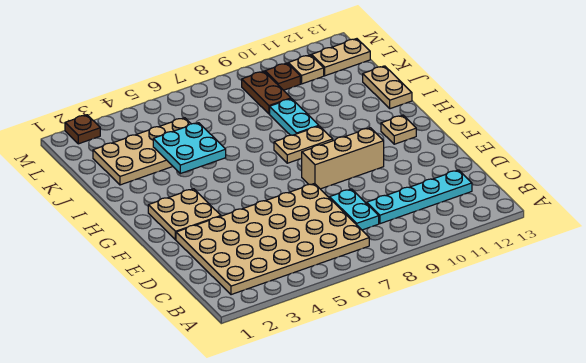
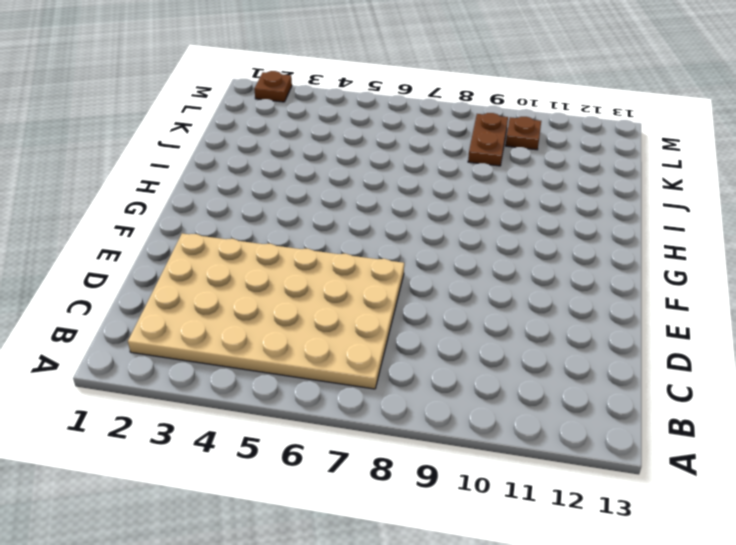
none -> cyan 1x2 plate [330,189,379,230]
none -> cyan 1x4 plate [367,170,472,224]
none -> tan 2x2 plate [148,189,221,240]

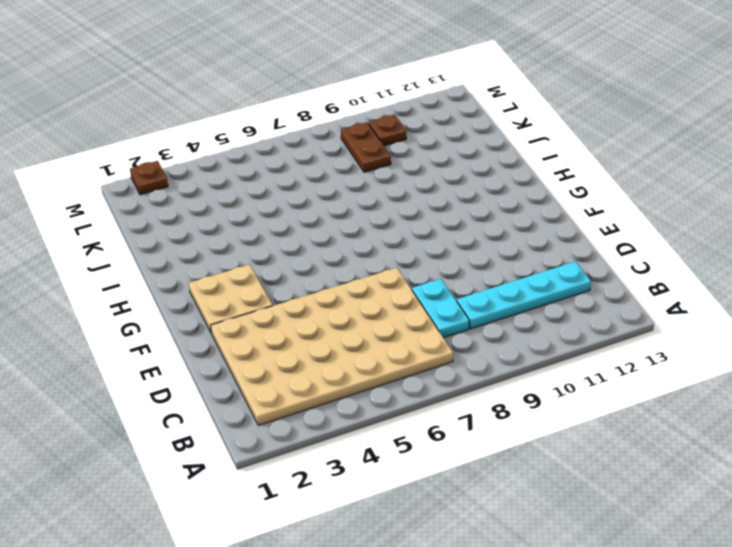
none -> tan 1x3 brick [302,128,384,189]
none -> tan 1x1 plate [381,115,416,144]
none -> tan 1x2 plate [274,126,333,163]

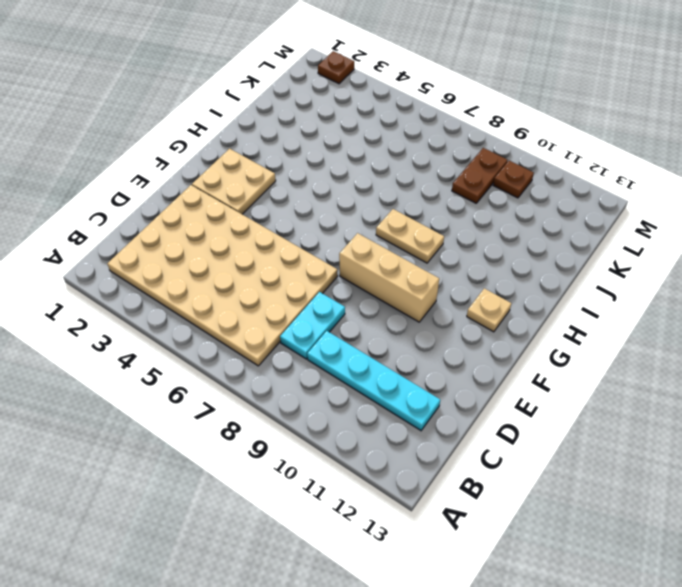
none -> cyan 1x2 plate [270,99,319,135]
none -> tan 1x2 plate [363,66,412,109]
none -> tan 2x4 plate [93,118,191,185]

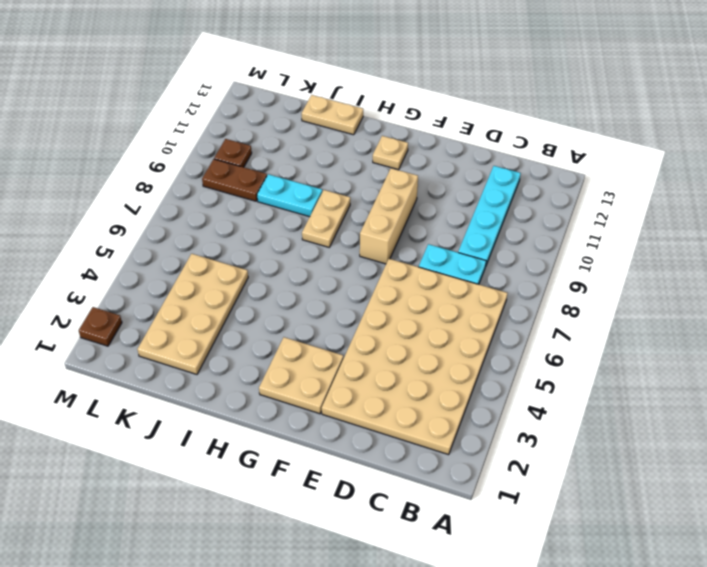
none -> tan 1x1 plate [288,55,324,84]
none -> tan 1x2 plate [312,39,370,76]
none -> cyan 2x2 plate [153,123,226,174]

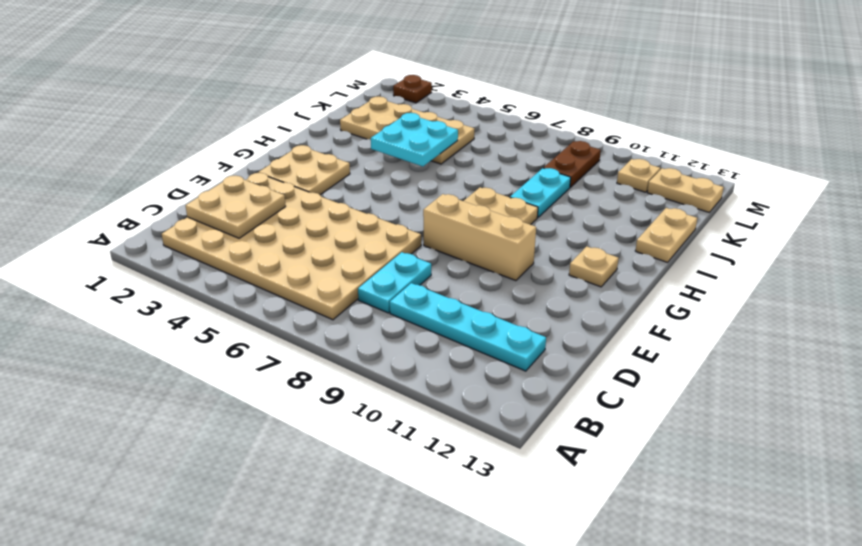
tan 2x2 plate [185,176,286,238] -> none
none -> brown 1x1 plate [265,63,300,90]

